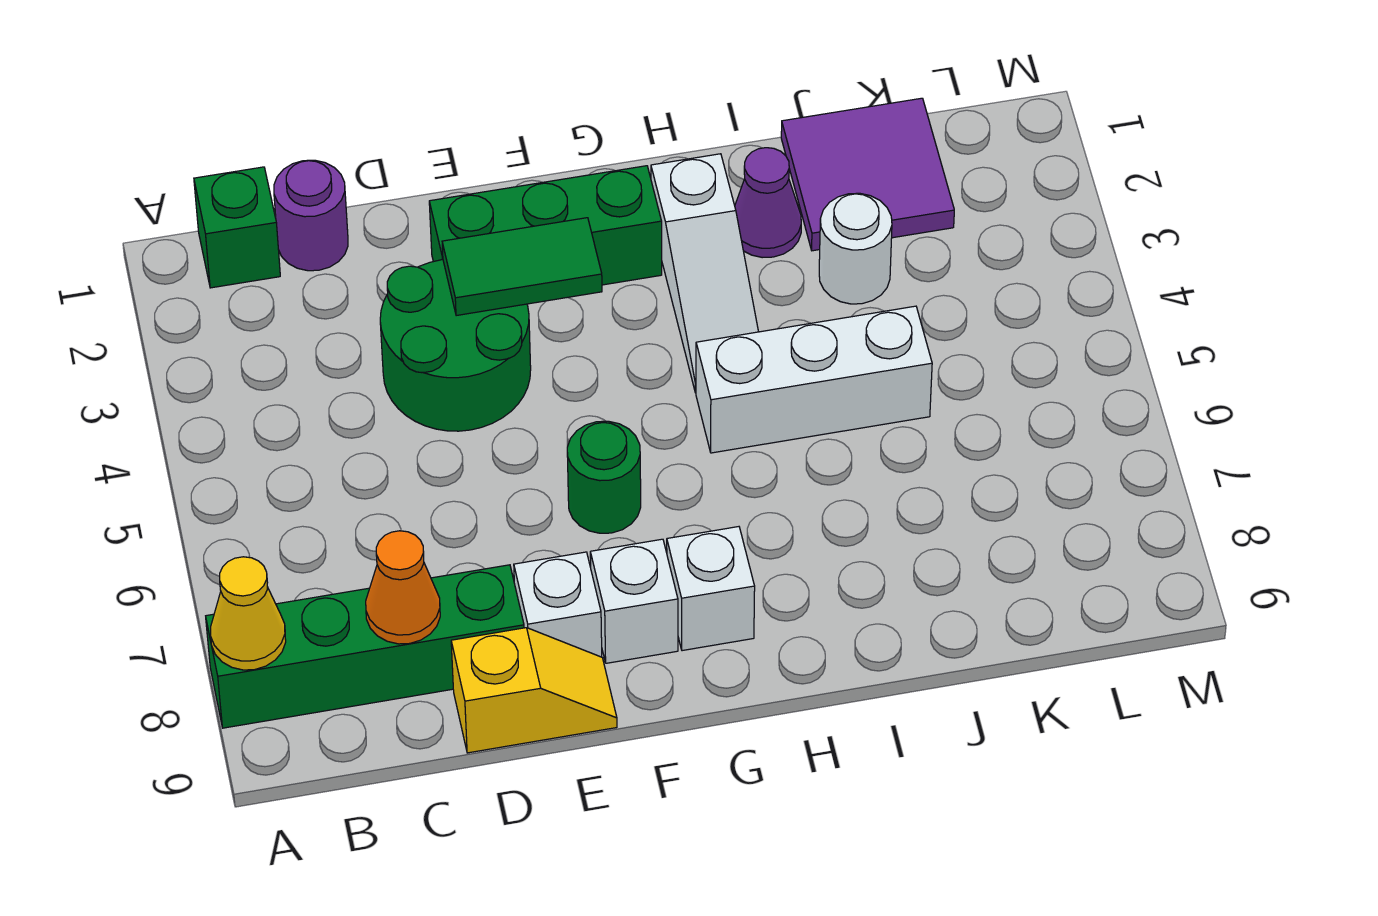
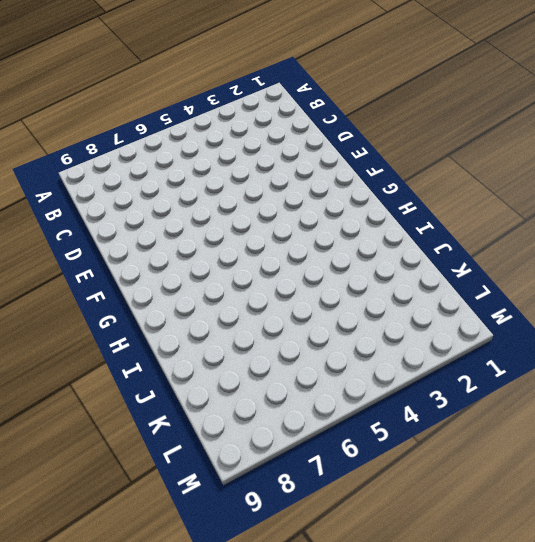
none -> green 1x4 brick [206,565,524,728]
none -> green 1x1 brick [194,167,280,288]
none -> purple 1x1 round brick [274,160,348,271]

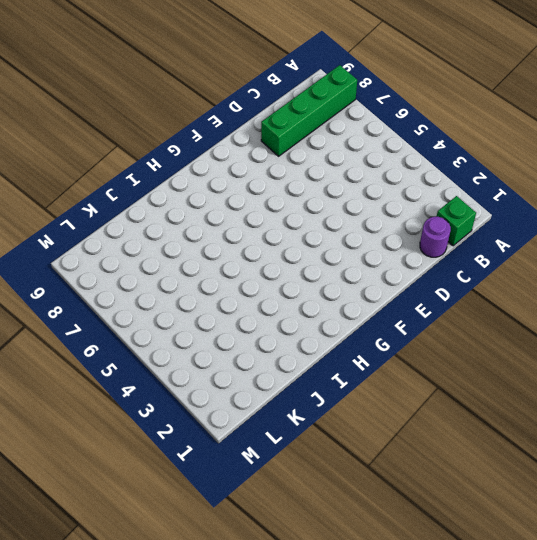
none -> green 2x2 round brick [380,260,531,431]
none -> yellow 1x2 slope [451,628,617,753]
none -> green 1x3 brick [429,166,662,285]

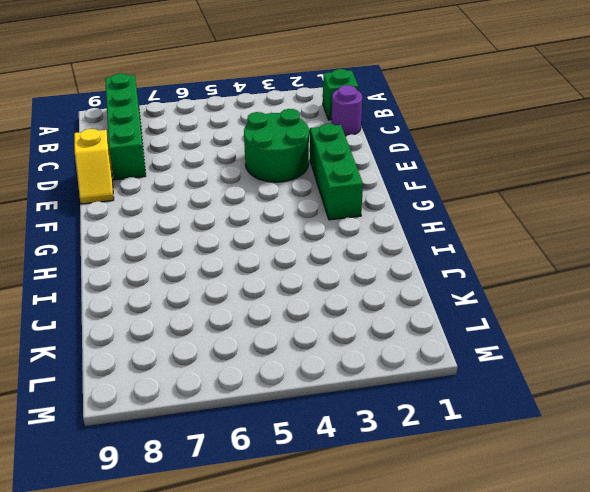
none -> white 1x1 brick [514,552,602,657]
none -> green 1x1 round brick [567,421,641,533]
none -> white 1x1 brick [590,539,678,663]

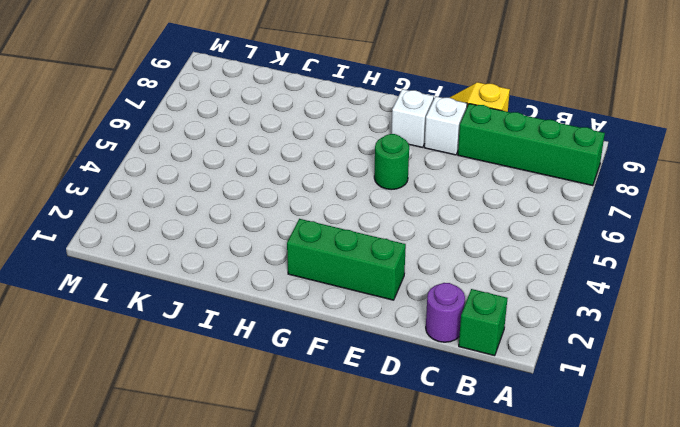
none -> green 2x2 round brick [380,260,531,431]
none -> white 1x1 brick [667,527,755,651]
none -> white 1x3 slope [651,154,758,393]

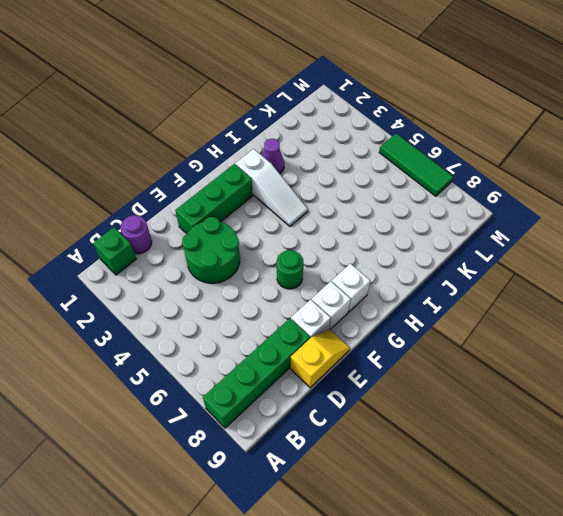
green 1x3 tile [379,133,453,196] -> none
none -> white 1x3 brick [696,306,932,453]
none -> purple 2x2 tile [781,98,954,251]
none -> white 1x1 round brick [819,193,892,304]

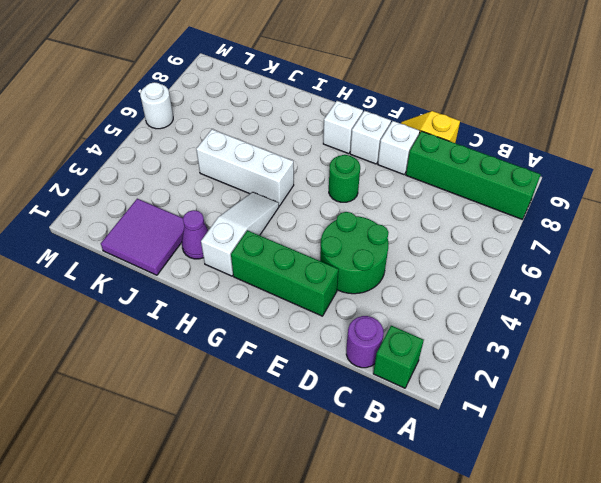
white 1x1 round brick [140,82,173,129] -> white 1x1 round brick moved to [819,193,892,304]
none -> yellow 1x1 cone [211,557,286,670]
none -> orange 1x1 cone [366,531,440,644]
none -> green 1x2 tile [442,218,602,316]

